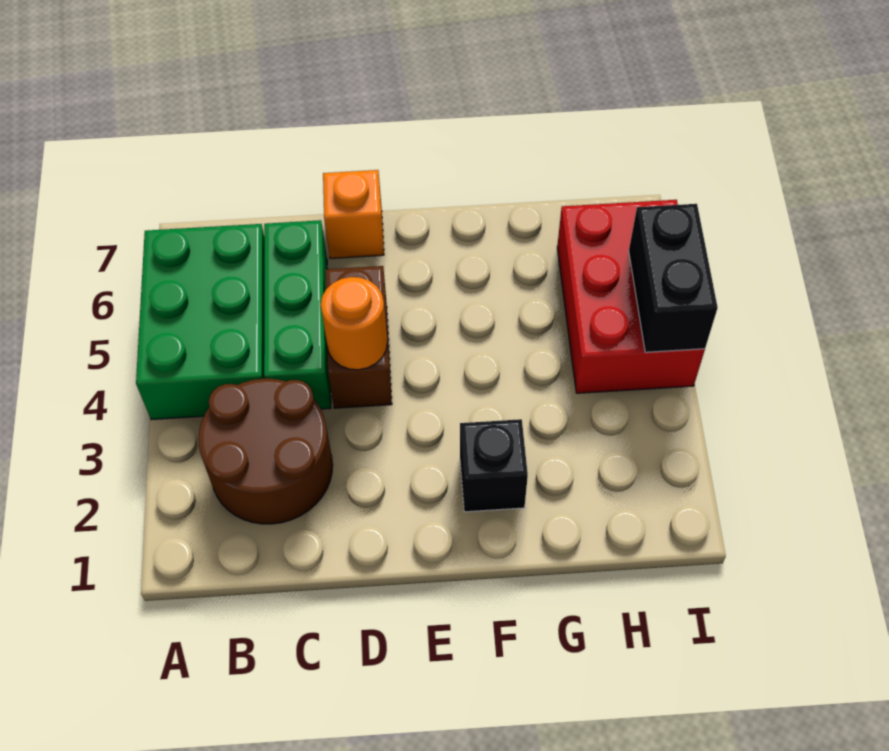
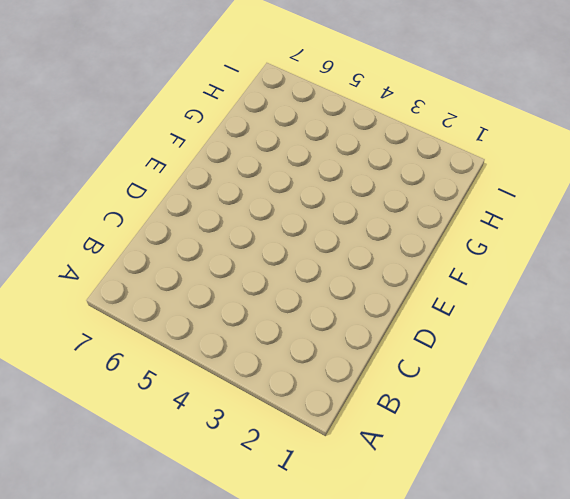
none -> green 2x3 brick [136,224,265,420]
none -> brown 2x2 round brick [198,379,333,524]

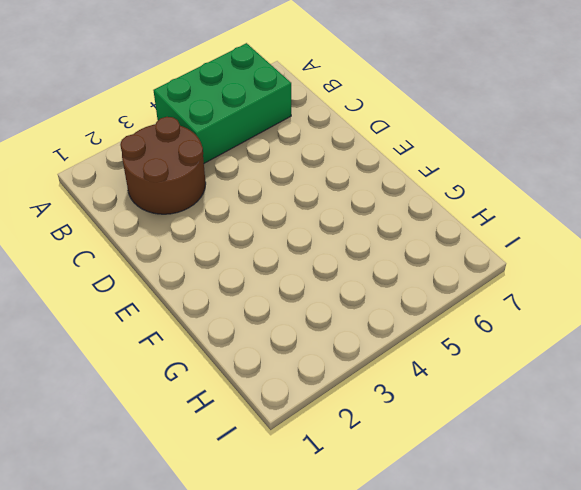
none -> green 1x3 brick [264,220,331,409]
none -> brown 1x2 brick [325,266,392,408]

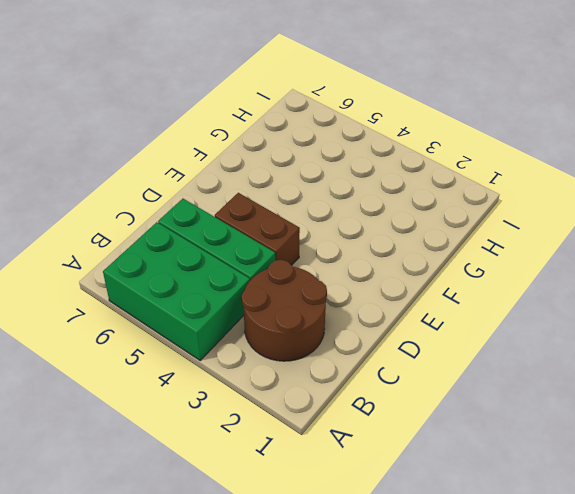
none -> orange 1x1 brick [323,170,384,259]
none -> black 1x1 brick [460,419,528,512]

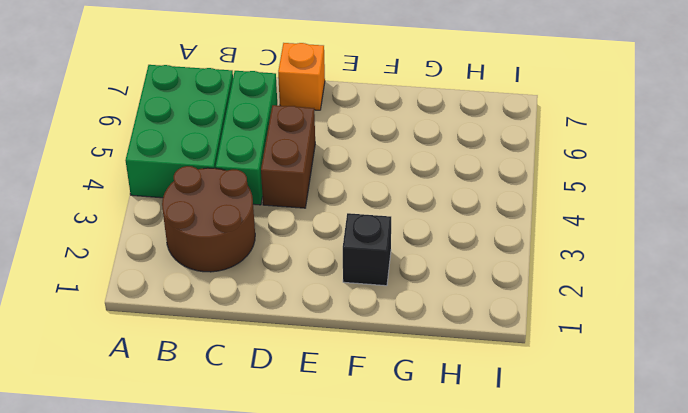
none -> red 2x3 brick [557,200,705,393]
none -> orange 1x1 round brick [321,277,387,370]

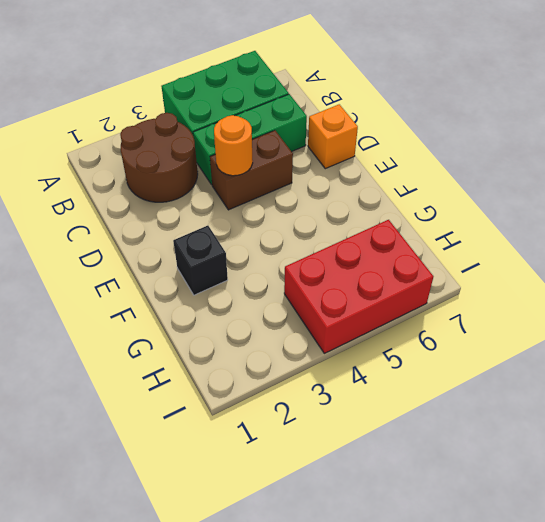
none -> black 1x2 brick [629,204,718,352]

